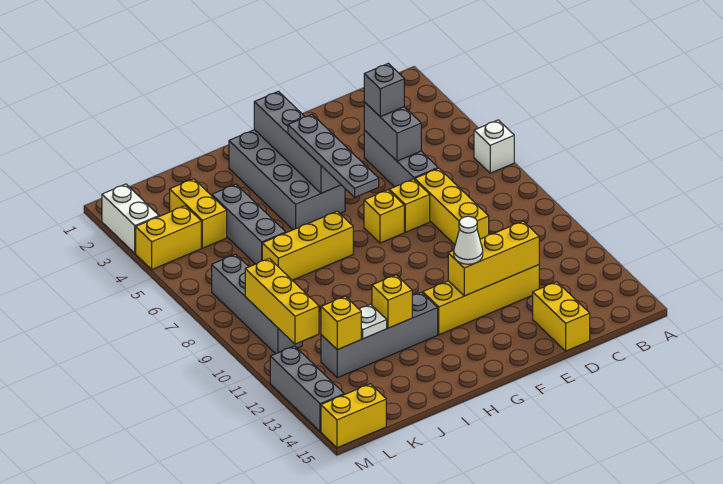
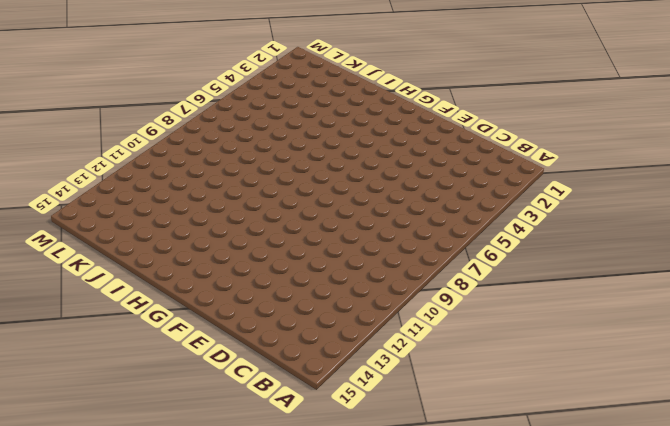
none -> white 1x1 brick [474,120,514,173]
none -> grey 1x3 brick [364,130,438,187]
none -> yellow 1x3 brick [415,168,489,245]

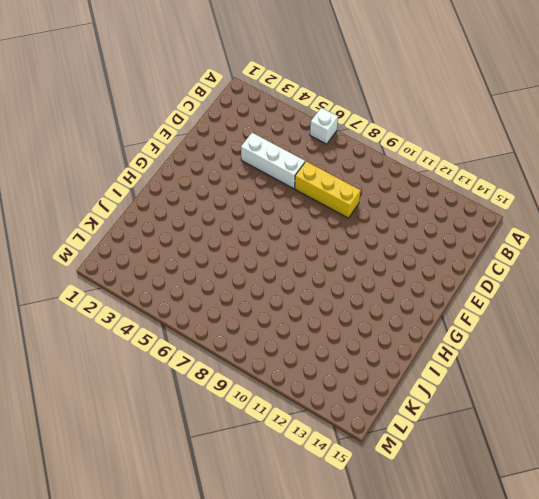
white 1x3 brick [241,133,305,189] -> grey 1x3 brick [364,130,438,187]
none -> yellow 1x4 brick [423,265,539,335]
none -> yellow 1x2 brick [533,282,590,351]
none -> yellow 1x1 brick [389,179,430,232]

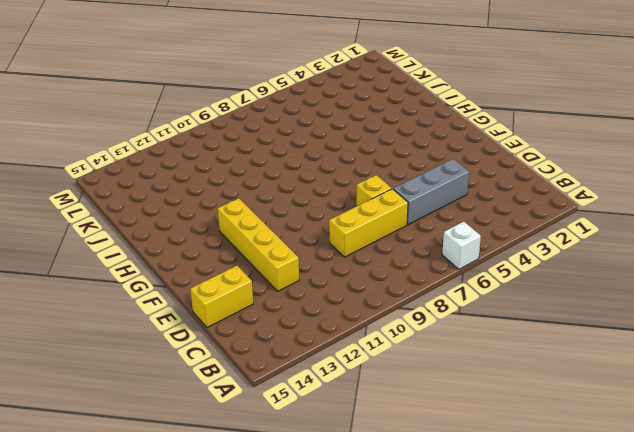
none -> yellow 1x1 brick [364,190,404,243]
none -> grey 2x4 brick [229,130,345,230]
none -> yellow 1x3 brick [262,211,353,280]

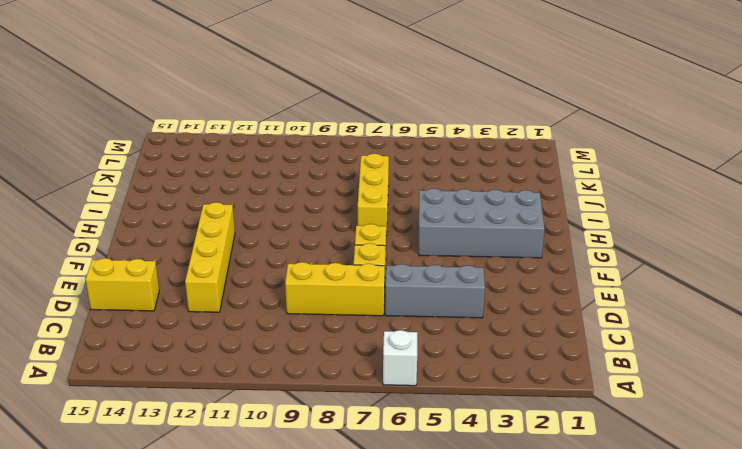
none -> grey 1x4 brick [321,292,438,378]
none -> grey 1x3 brick [212,184,286,264]
none -> yellow 1x2 brick [170,179,227,248]

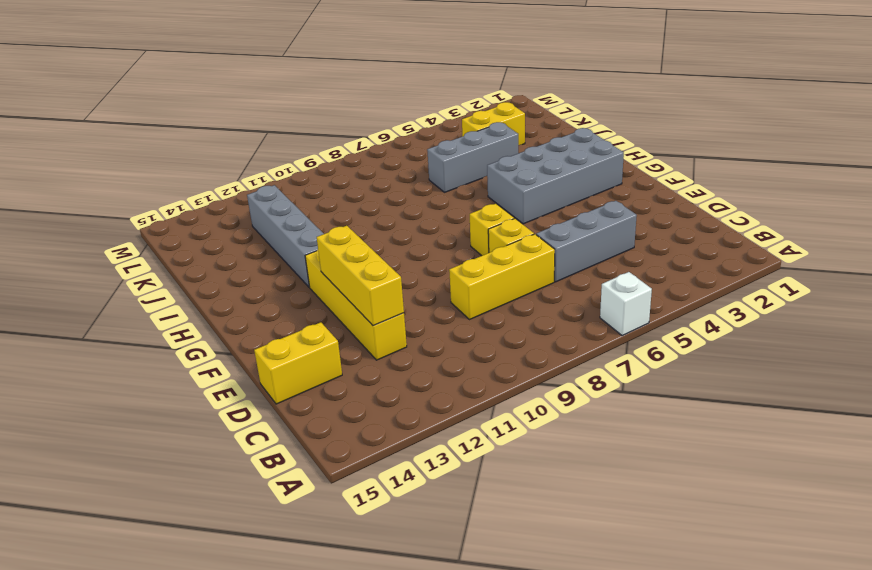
none -> yellow 1x3 brick [262,211,353,280]
none -> yellow 1x2 brick [136,206,201,269]
none -> grey 1x4 brick [212,254,302,354]

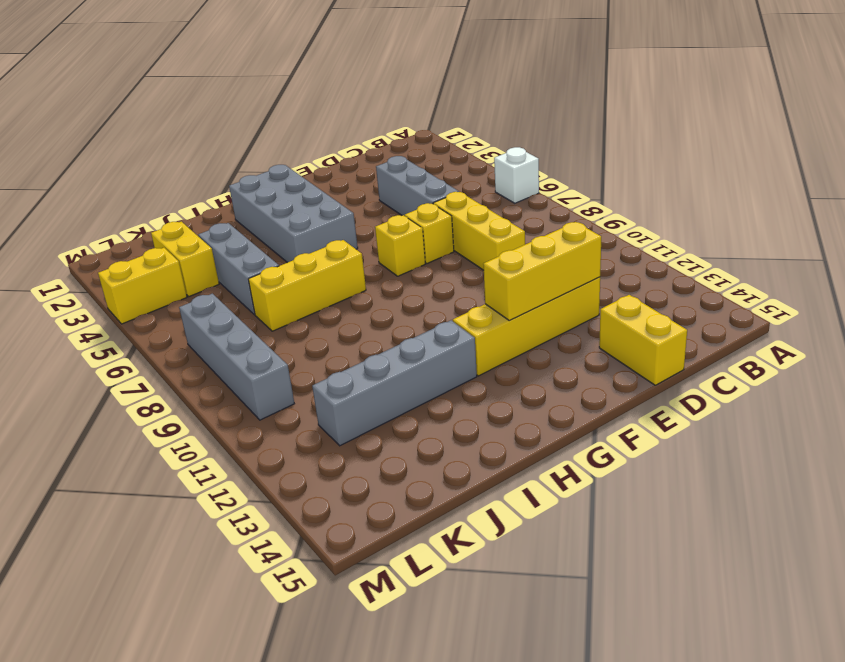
none -> yellow 1x2 brick [321,384,386,448]
none -> white 1x2 brick [102,184,159,253]
none -> grey 1x3 brick [270,346,344,432]

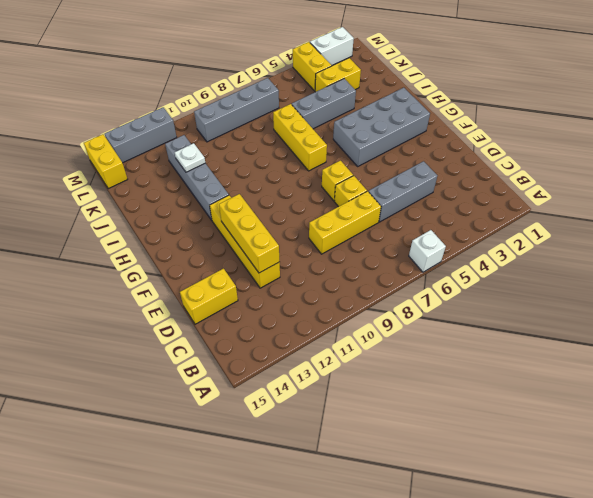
none -> grey 1x2 brick [364,102,421,161]
none -> grey 1x4 brick [254,91,341,193]
none -> yellow 1x1 brick [372,275,412,328]

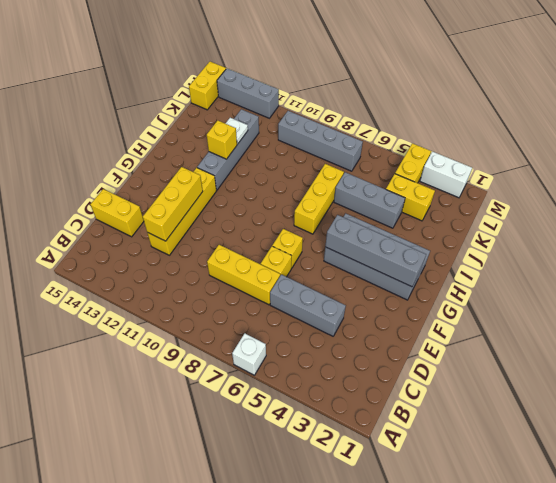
none -> grey 1x2 brick [364,102,421,161]
none -> yellow 1x1 brick [321,296,361,350]
none -> yellow 1x3 brick [245,258,319,344]

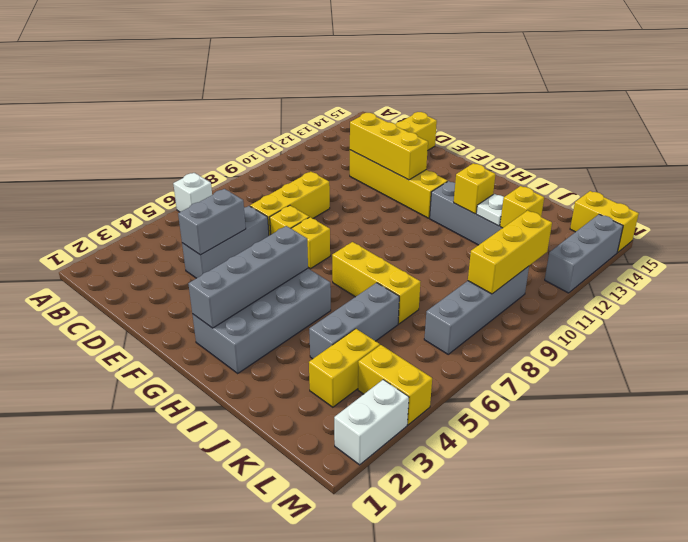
none -> grey 1x1 brick [364,63,404,117]
none -> white 1x1 cone [454,216,483,264]
none -> grey 1x4 plate [288,115,379,197]

